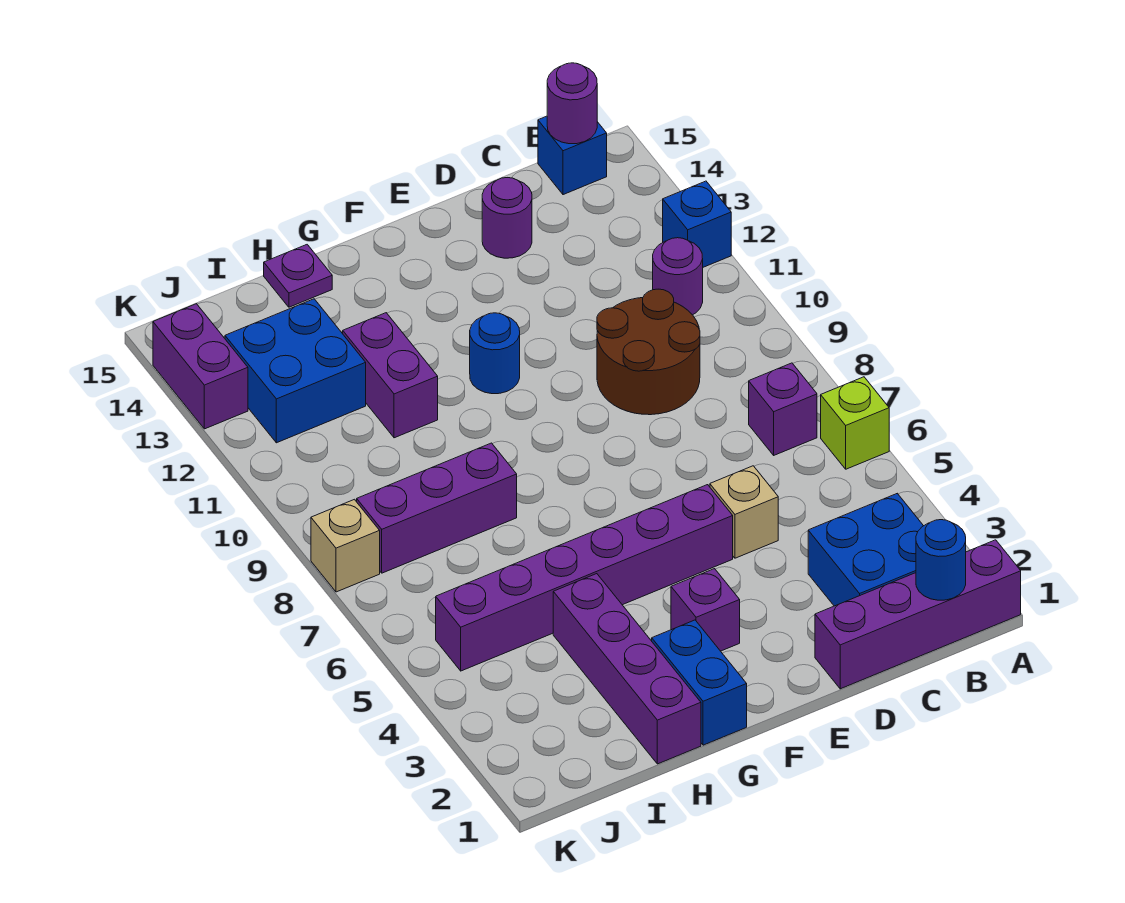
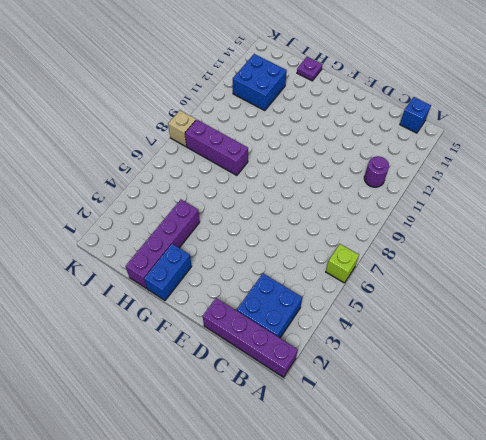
none -> blue 1x1 brick [663,181,731,267]
none -> purple 1x1 brick [749,363,817,455]
none -> brown 2x2 round brick [597,289,700,415]

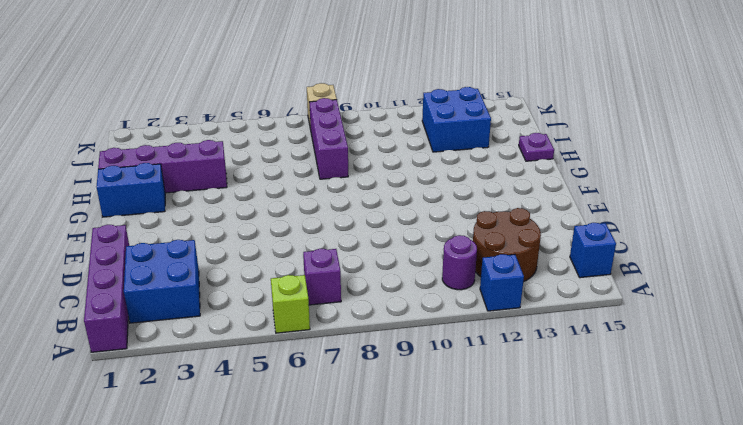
brown 2x2 round brick [473,208,541,282] -> brown 2x2 round brick moved to [597,289,700,415]
none -> tan 1x1 brick [710,466,778,558]
none -> purple 1x1 round brick [482,178,532,258]
none -> purple 1x6 brick [436,485,733,671]

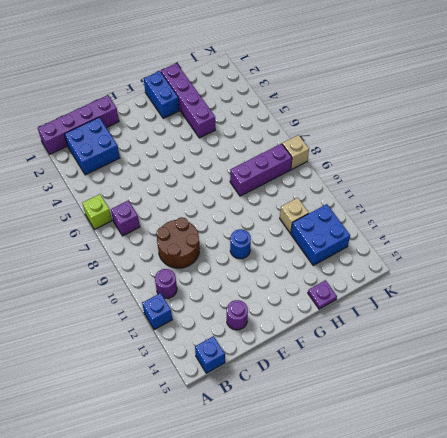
tan 1x1 brick [280,198,309,233] -> tan 1x1 brick moved to [710,466,778,558]
none -> purple 1x6 brick [436,485,733,671]
none -> purple 1x1 brick [671,569,740,651]
none -> purple 1x2 brick [343,313,438,438]

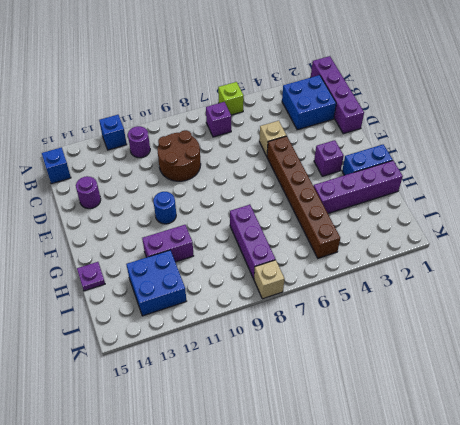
brown 1x6 brick [267,136,340,258] -> purple 1x6 brick [436,485,733,671]
none -> purple 1x2 brick [153,304,248,429]
none -> blue 1x1 round brick [916,520,966,600]
none -> purple 1x1 round brick [547,63,597,144]

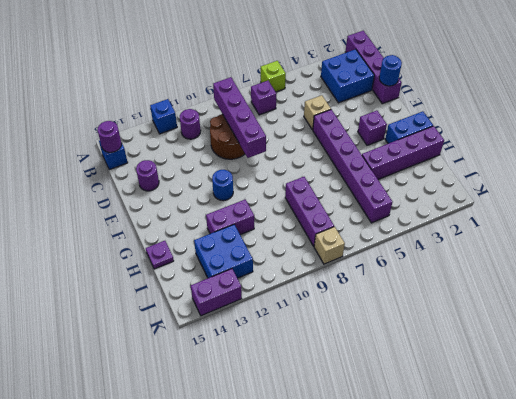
purple 1x4 brick [213,77,266,158] -> none
blue 1x1 round brick [379,55,402,86] -> blue 1x1 round brick moved to [916,520,966,600]

